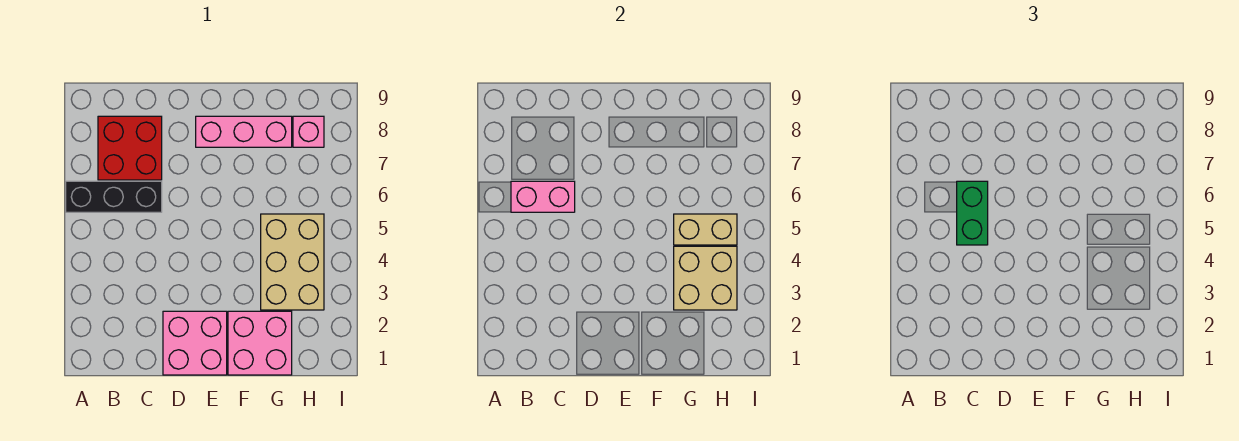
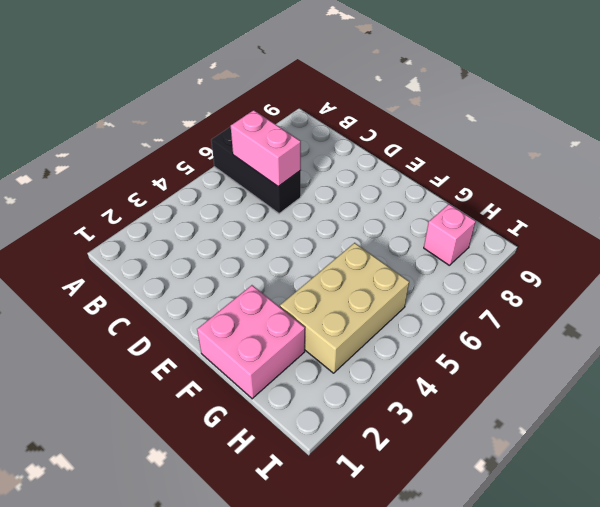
none -> red 2x2 brick [98,116,162,180]
none -> pink 2x2 brick [163,311,227,375]

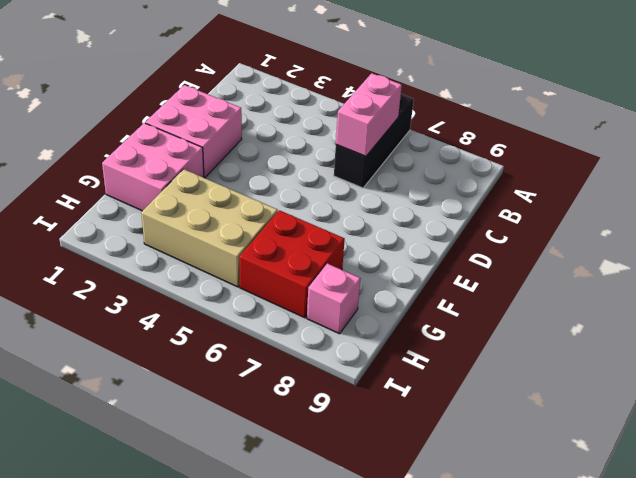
red 2x2 brick [239,210,345,318] -> red 2x2 brick moved to [98,116,162,180]
none -> pink 1x3 brick [196,116,292,147]
none -> tan 2x2 brick [674,246,737,310]

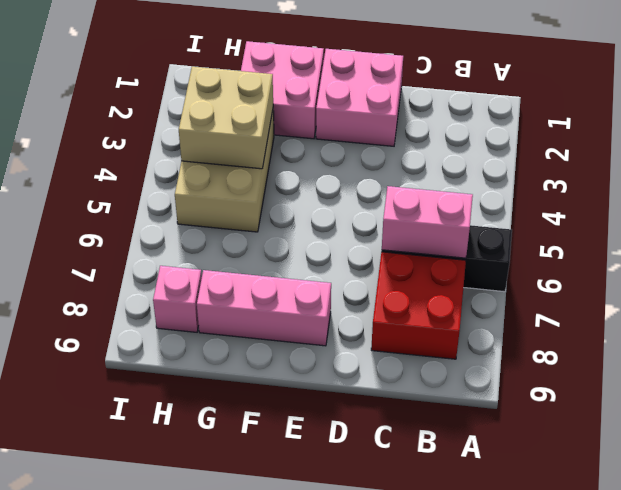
none -> tan 1x2 brick [674,214,737,245]
none -> green 1x2 brick [957,181,988,245]

